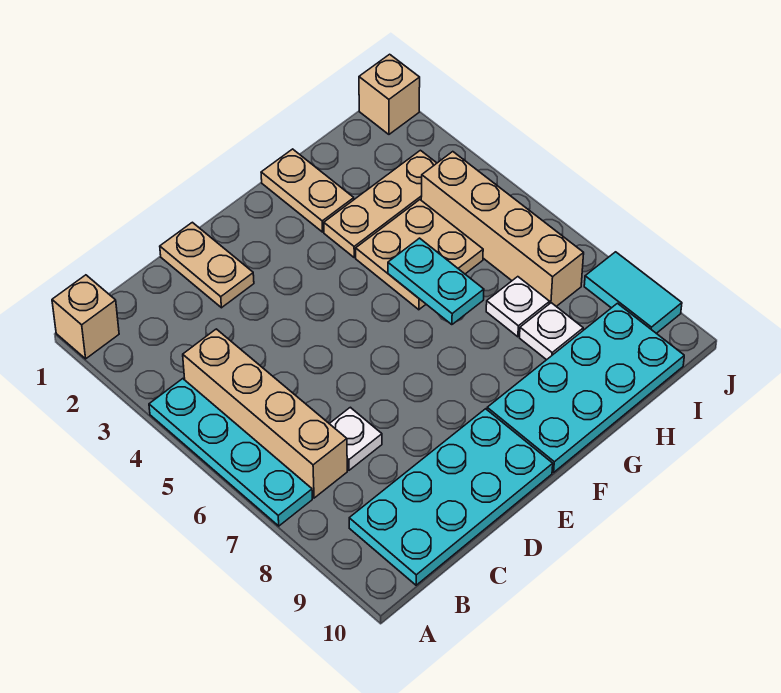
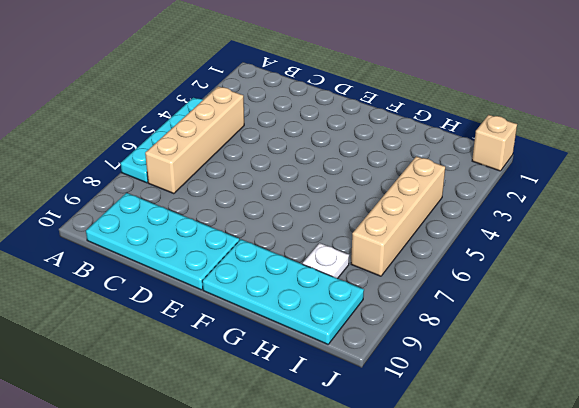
none -> tan 1x1 brick [52,275,119,359]
none -> white 1x1 plate [329,407,382,470]
none -> tan 1x2 plate [160,222,254,308]

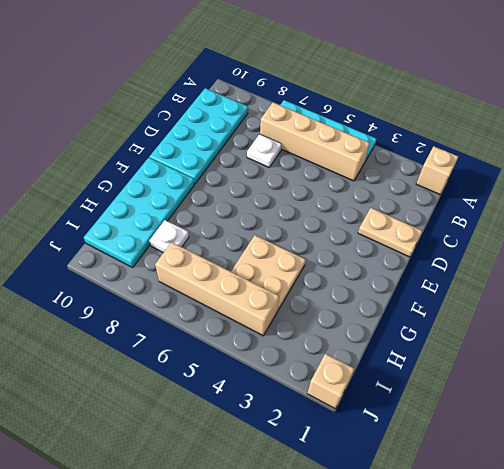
none -> tan 1x2 plate [261,149,354,232]
none -> tan 1x3 plate [324,150,437,257]
none -> white 1x1 plate [486,277,550,337]

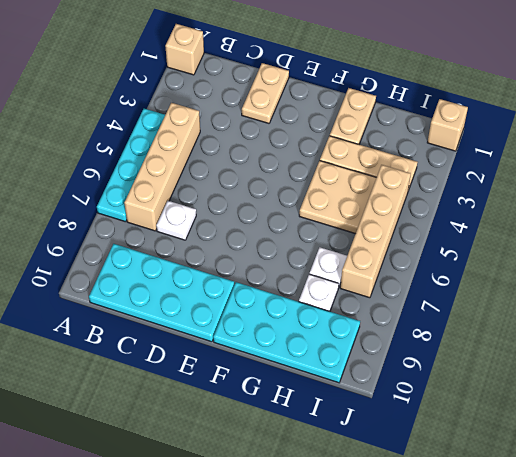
none -> cyan 1x2 tile [584,252,682,333]
none -> cyan 1x2 plate [388,238,484,325]

